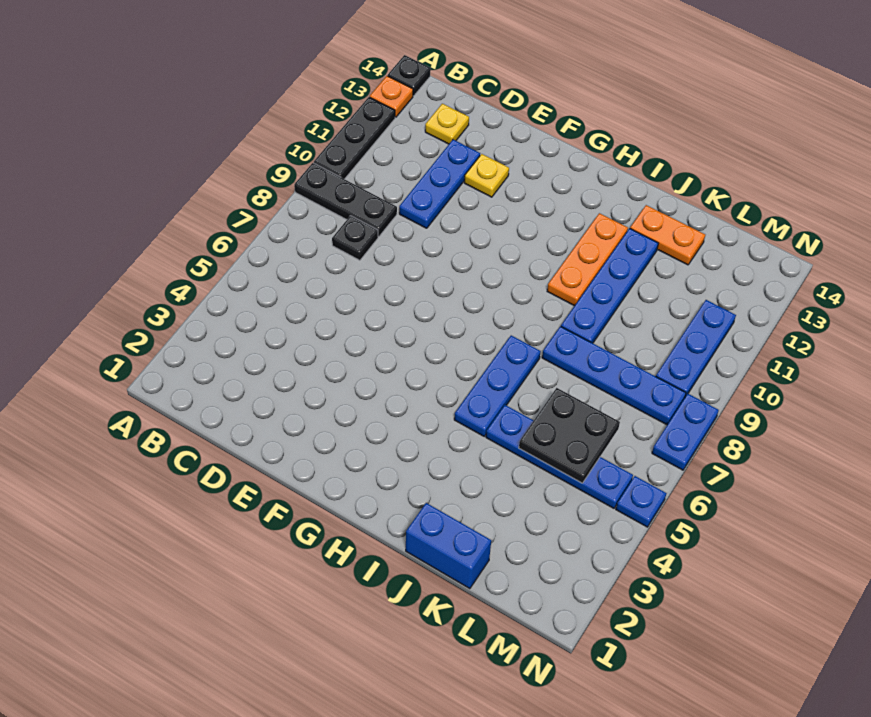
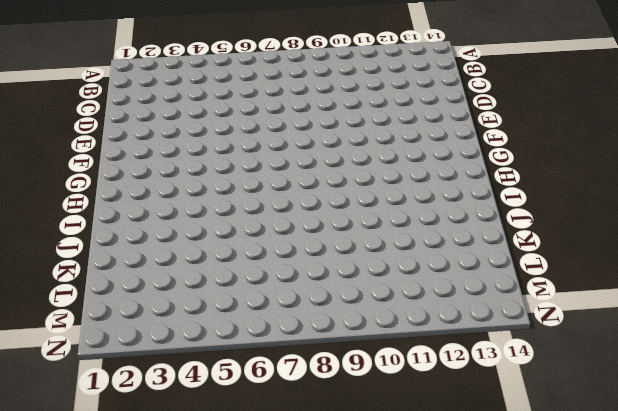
none -> black 1x3 plate [294,163,397,237]
none -> black 1x3 plate [314,97,395,179]
none -> orange 1x1 plate [370,76,413,117]

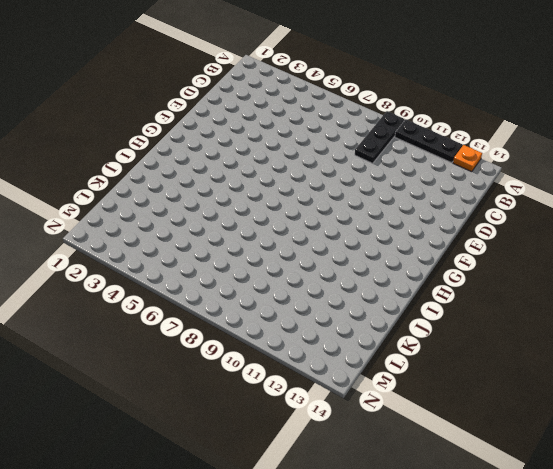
none -> black 1x1 plate [388,55,431,96]
none -> black 1x1 plate [332,216,378,260]
none -> yellow 1x1 plate [425,104,469,144]

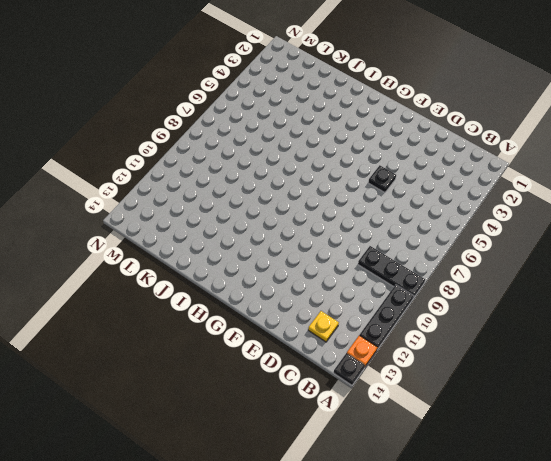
black 1x1 plate [368,165,396,193] -> black 1x1 plate moved to [332,216,378,260]
none -> blue 1x3 plate [399,140,480,228]
none -> yellow 1x1 plate [464,154,509,197]
none -> blue 1x3 plate [454,336,541,436]

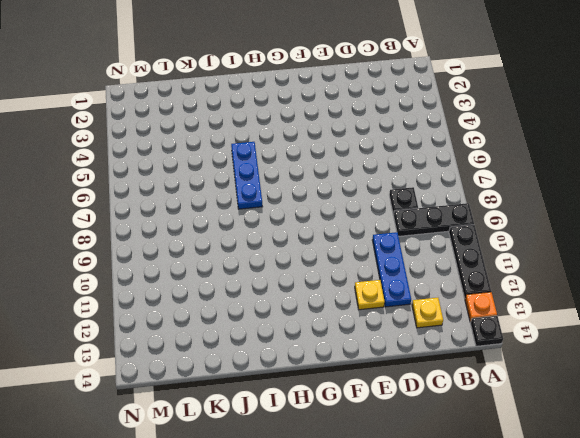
none -> orange 1x3 plate [547,213,628,306]
none -> blue 1x2 brick [406,503,491,589]
none -> blue 1x4 plate [486,405,633,508]

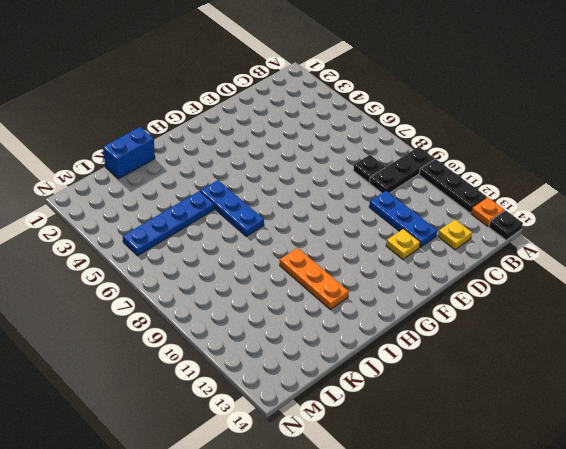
none -> blue 1x4 plate [542,326,686,425]
none -> blue 1x4 plate [561,228,658,343]
none -> orange 1x2 plate [630,205,705,265]

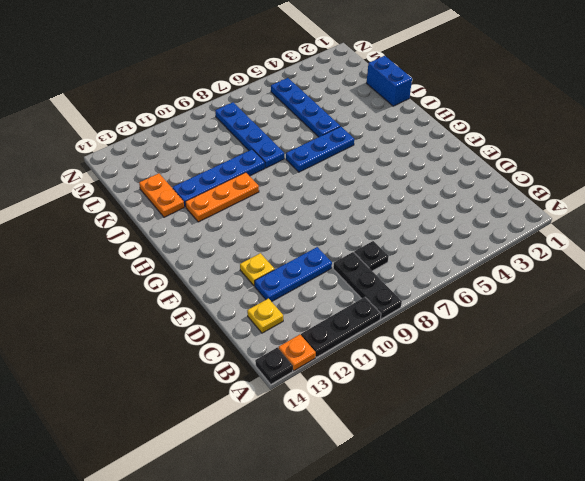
none -> blue 1x3 plate [656,300,736,397]
none -> blue 1x1 plate [616,476,666,527]
none -> blue 1x2 plate [652,394,719,470]

